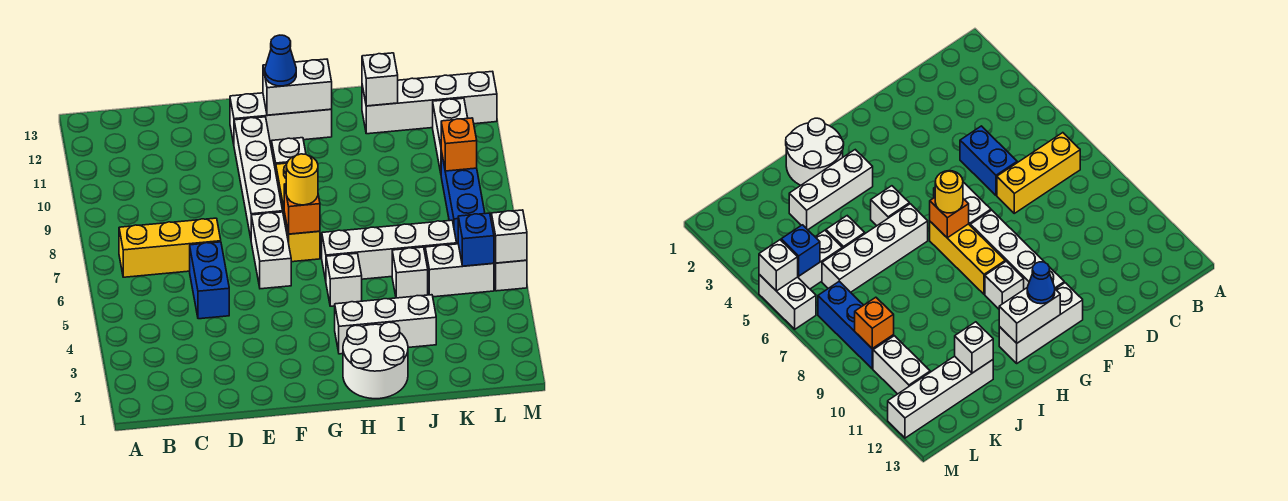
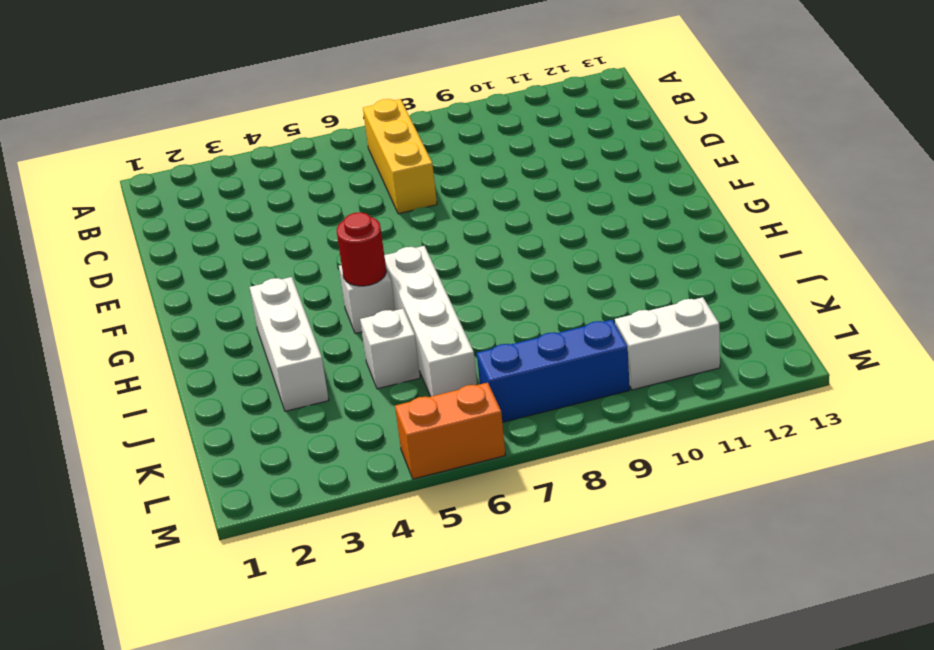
red 1x1 round brick [336,212,386,286] -> none
orange 1x2 brick [395,383,505,479] -> white 1x2 brick [494,258,527,291]
none -> blue 1x2 brick [190,242,229,319]
none -> white 1x2 brick [251,212,291,289]
none -> white 1x4 brick [234,117,283,238]

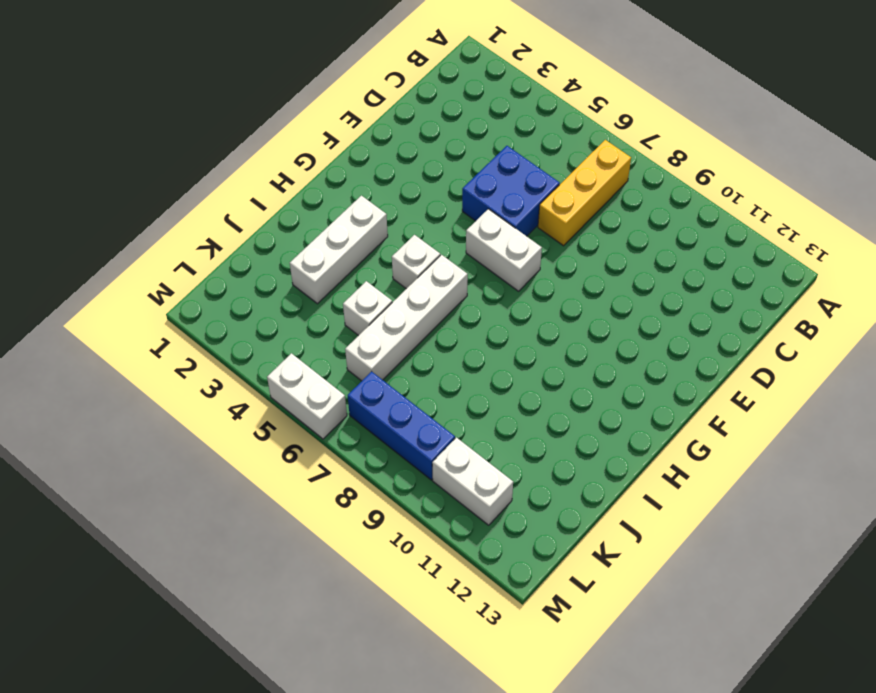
blue 2x2 brick [462,146,560,236] -> blue 1x2 brick [190,242,229,319]
none -> white 1x4 brick [234,117,283,238]
none -> white 1x3 brick [230,93,332,144]
none -> yellow 1x3 brick [276,163,320,262]

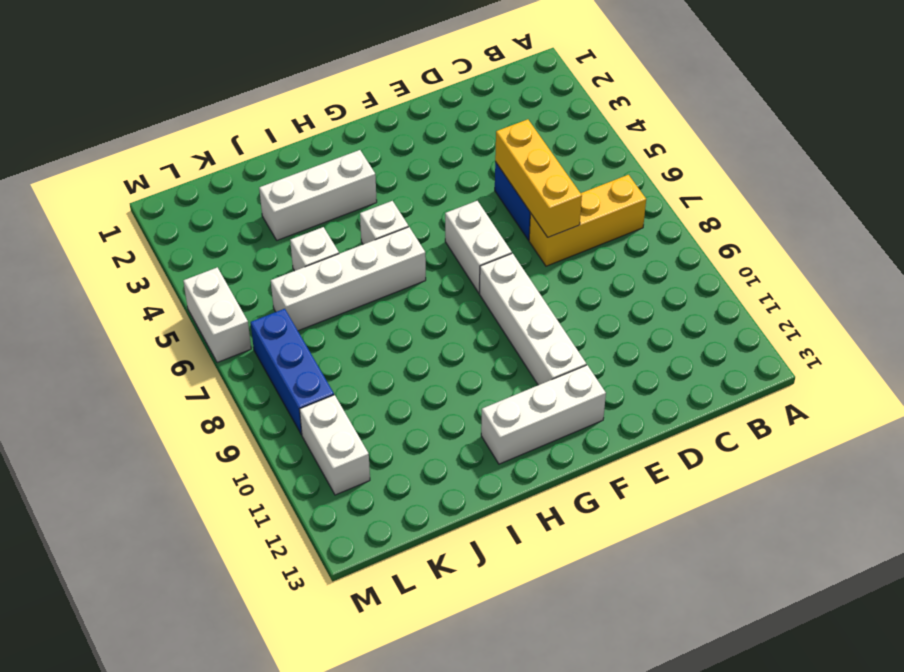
yellow 1x3 brick [495,119,582,237] -> yellow 1x3 brick moved to [276,163,320,262]
none -> white 1x1 brick [272,138,306,171]
none -> white 2x2 round brick [343,322,408,399]
none -> white 1x4 brick [362,71,497,134]

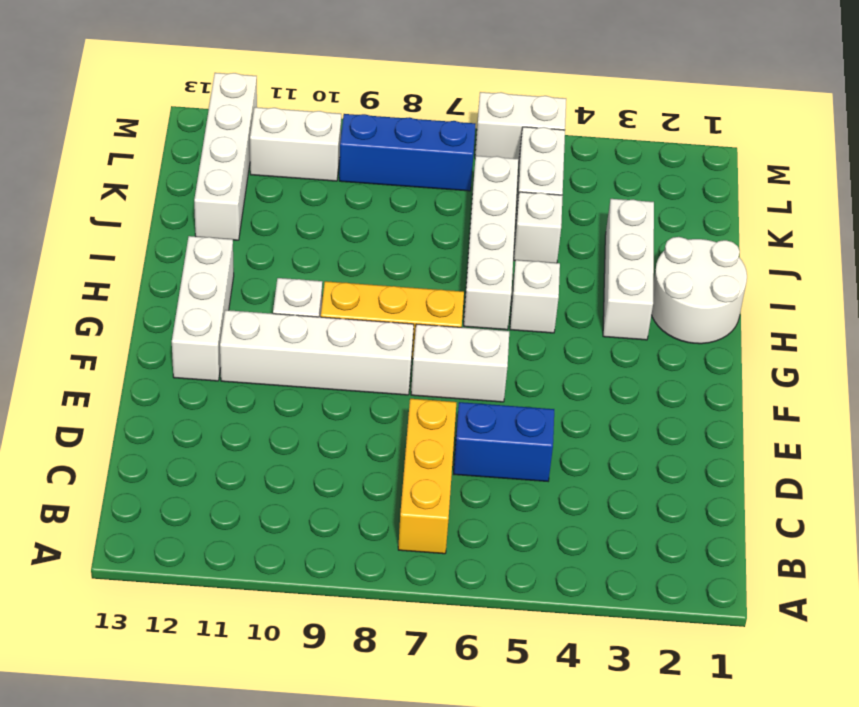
none -> orange 1x1 brick [284,184,320,234]
none -> white 1x2 brick [263,59,332,115]
none -> white 1x1 brick [362,53,398,106]

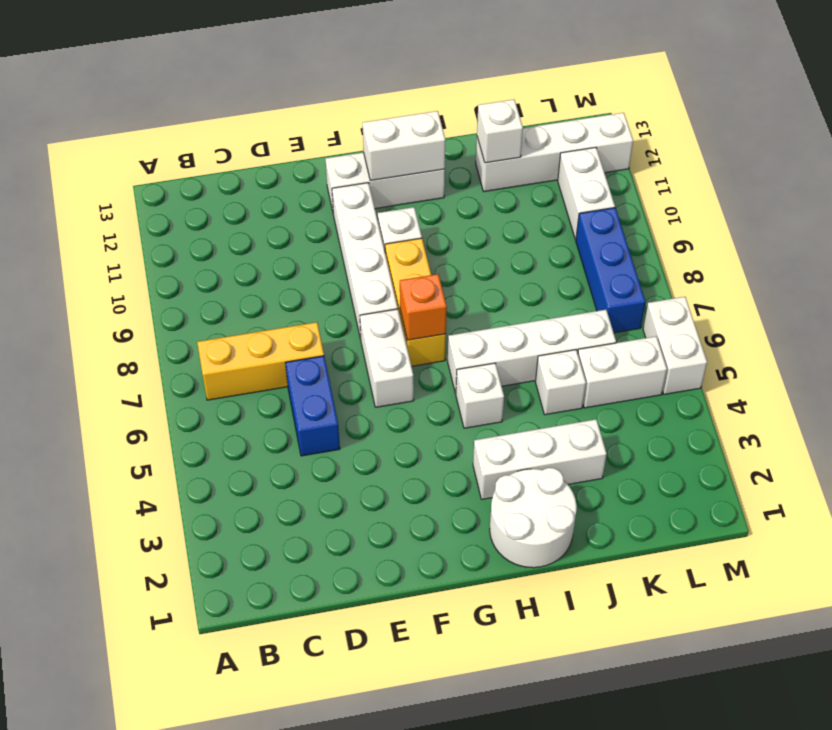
none -> blue 1x1 brick [458,213,494,266]
none -> orange 1x1 brick [441,118,477,171]
none -> white 1x1 brick [491,210,527,263]

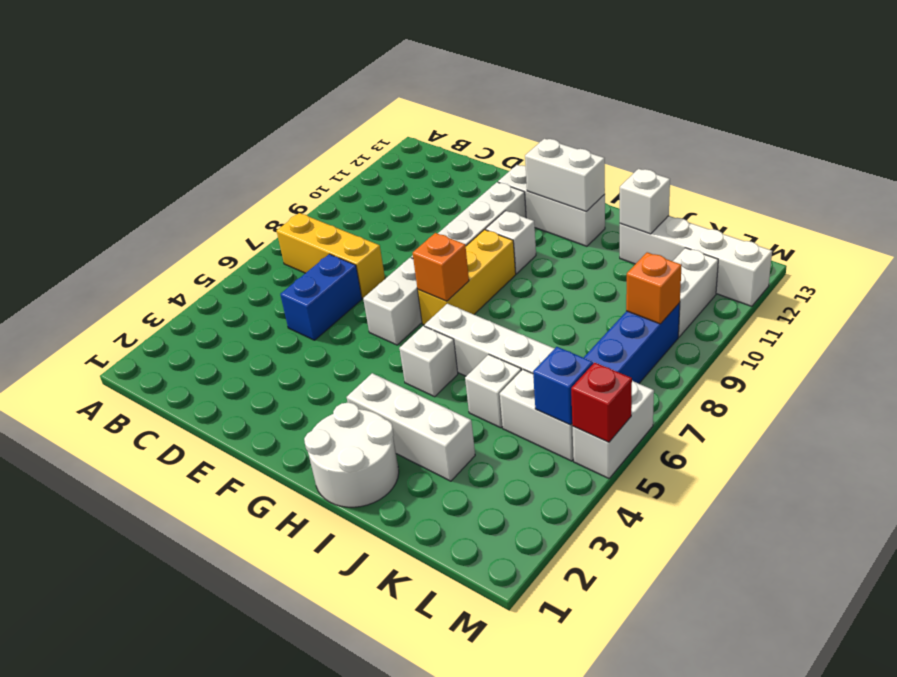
red 1x1 brick [571,362,632,442] -> white 1x1 brick [491,210,527,263]
none -> yellow 1x1 round brick [286,154,318,205]
none -> blue 1x1 cone [265,35,296,86]

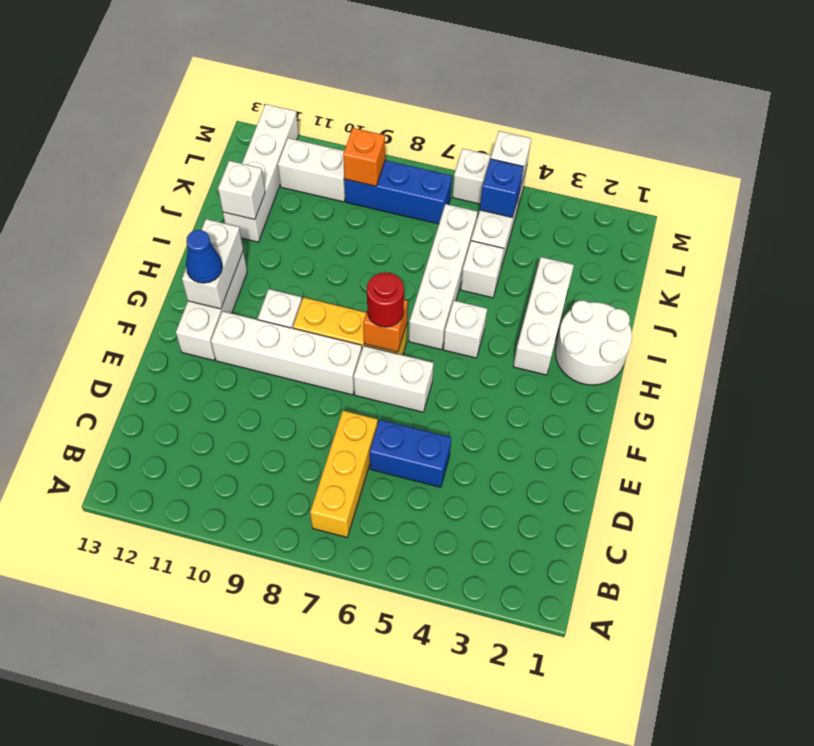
red 1x1 round brick [367,272,404,327] -> yellow 1x1 round brick [286,154,318,205]

